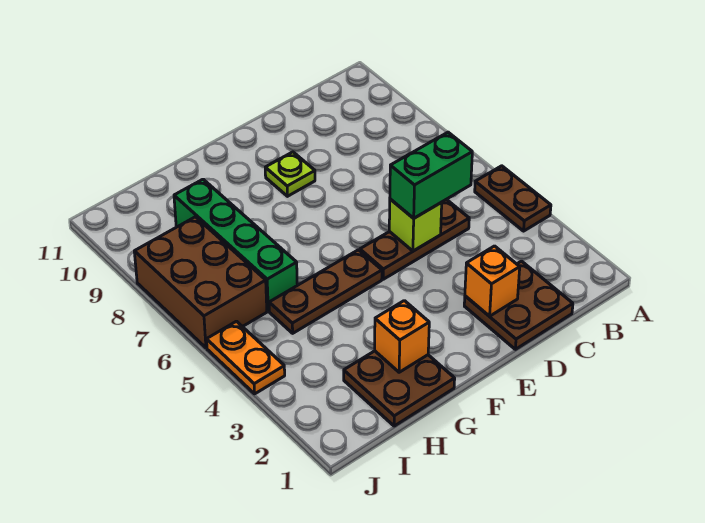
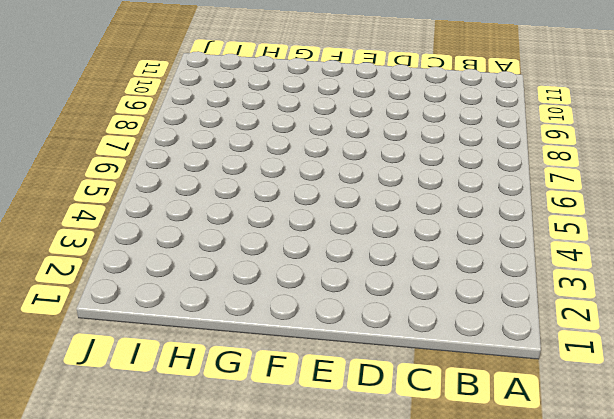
none -> brown 1x2 plate [475,166,551,231]
none -> brown 2x2 plate [464,261,573,349]
none -> brown 1x3 plate [360,199,469,279]

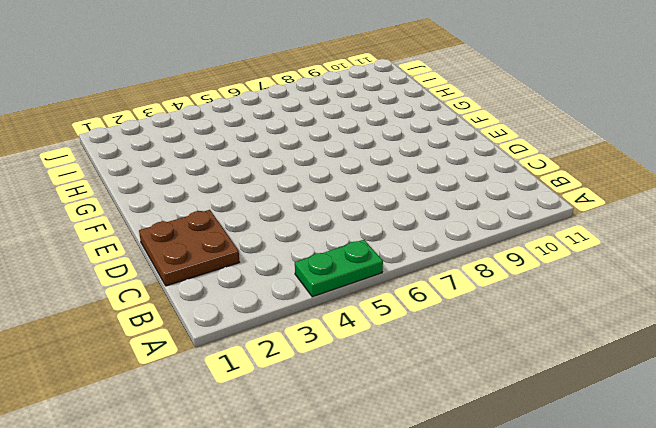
green 1x2 plate [295,240,383,297] -> brown 1x2 plate [475,166,551,231]
none -> brown 1x3 plate [360,199,469,279]
none -> lime 1x1 plate [265,152,315,196]
none -> brown 1x3 plate [269,250,382,333]

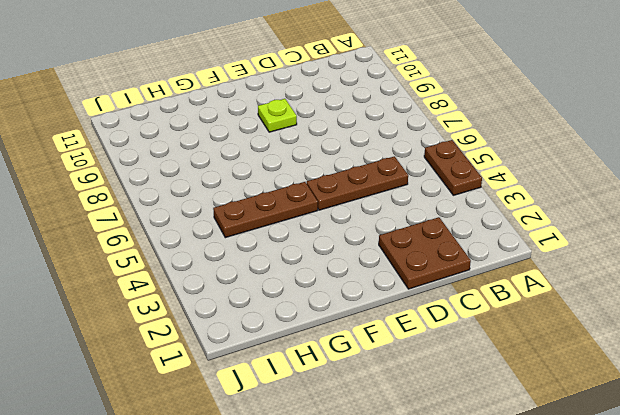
none -> brown 2x2 plate [344,351,455,426]
none -> green 1x4 brick [174,179,297,311]
none -> brown 2x3 brick [134,217,267,348]

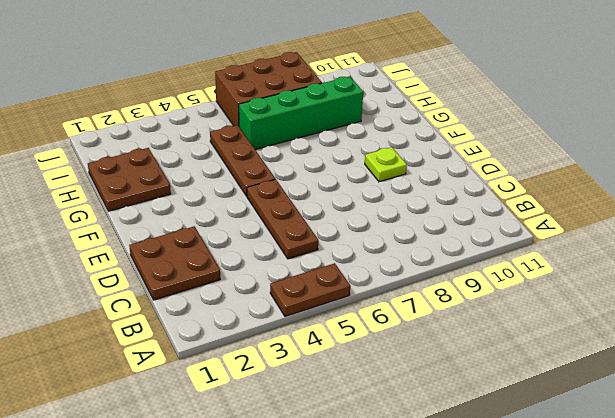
none -> orange 1x2 plate [207,321,285,394]
none -> orange 1x1 brick [465,246,520,316]
none -> lime 1x1 brick [389,199,442,251]

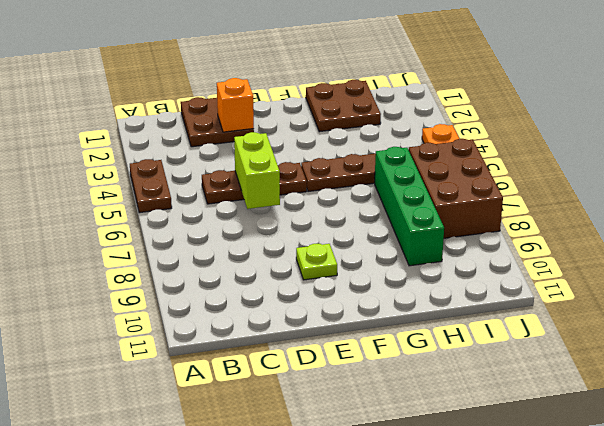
lime 1x2 brick [234,132,280,209] -> lime 1x1 brick [389,199,442,251]
none -> orange 1x1 brick [375,301,429,372]
none -> green 1x2 brick [390,132,472,218]

